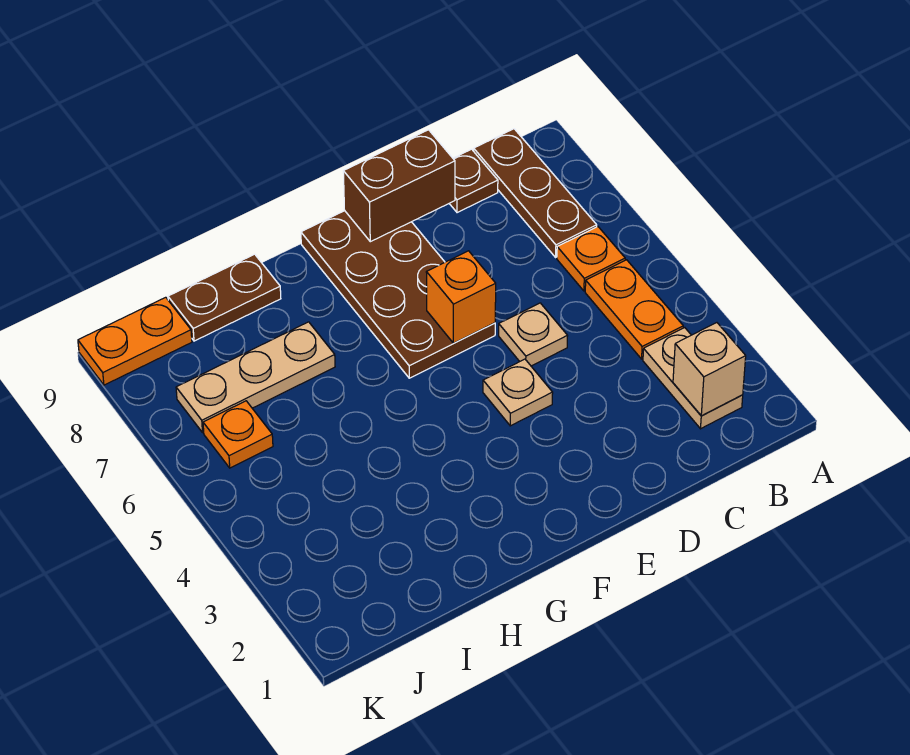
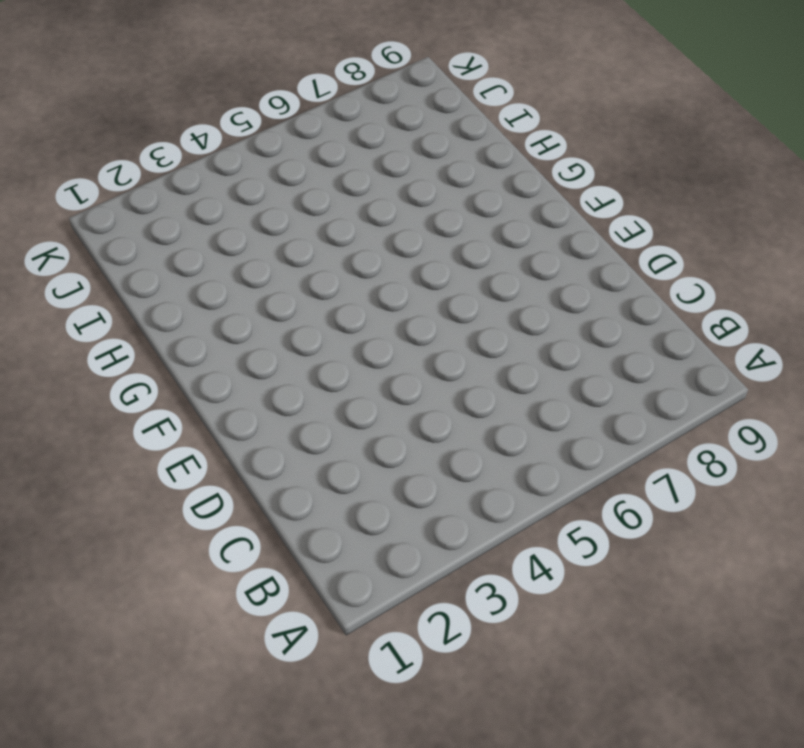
none -> tan 1x2 plate [643,328,743,429]
none -> orange 1x2 plate [585,260,683,359]
none -> orange 1x1 plate [557,227,625,291]

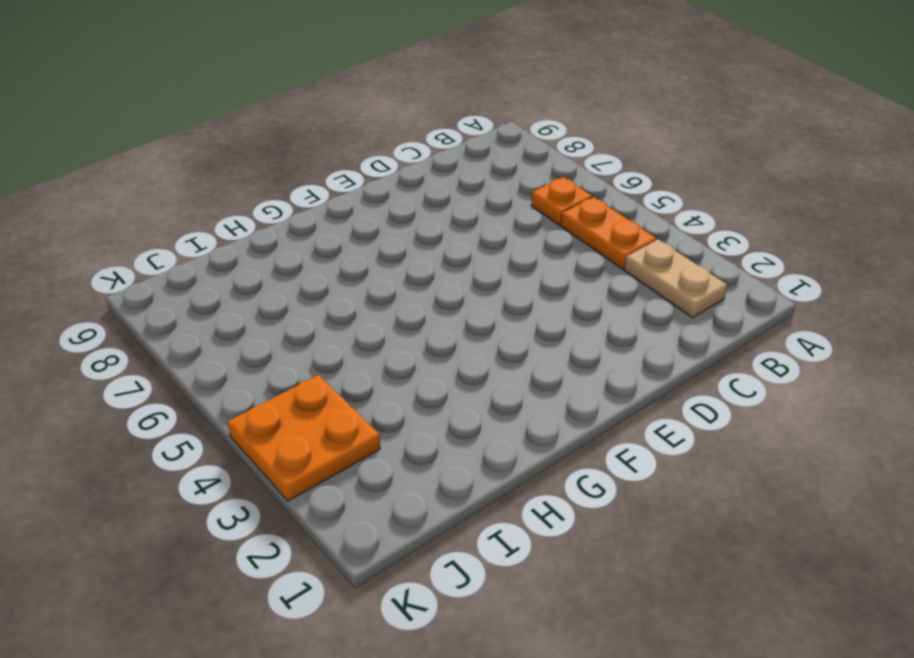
orange 2x2 plate [228,375,380,501] -> none
none -> brown 1x3 plate [474,129,597,257]
none -> brown 1x1 plate [449,149,498,213]
none -> tan 1x1 plate [499,303,568,366]

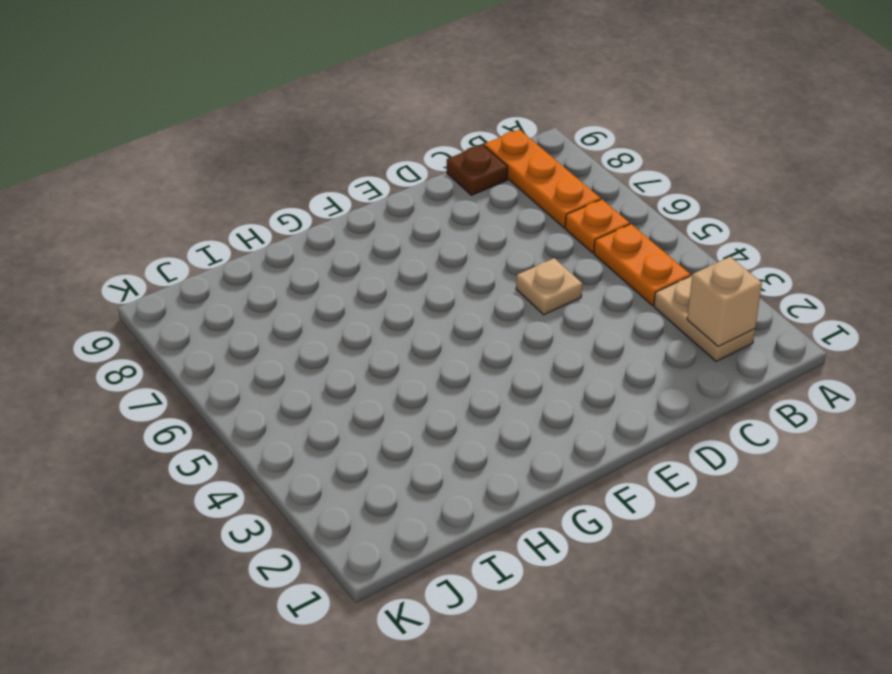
orange 1x3 plate [484,129,601,228] -> brown 1x3 plate [474,129,597,257]
none -> tan 1x1 plate [483,359,553,426]
none -> brown 2x4 plate [301,211,495,378]
none -> tan 1x3 plate [176,322,335,432]

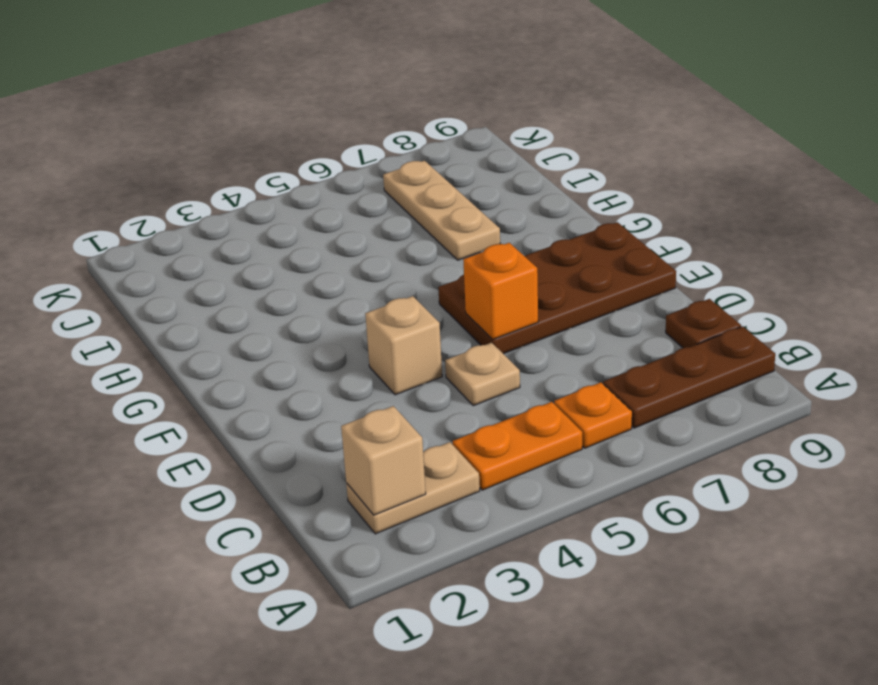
tan 1x1 brick [365,296,442,395] -> tan 1x1 plate [483,359,553,426]
none -> brown 1x2 plate [168,254,281,341]
none -> orange 1x1 plate [203,401,273,468]
none -> orange 1x2 plate [78,297,192,385]

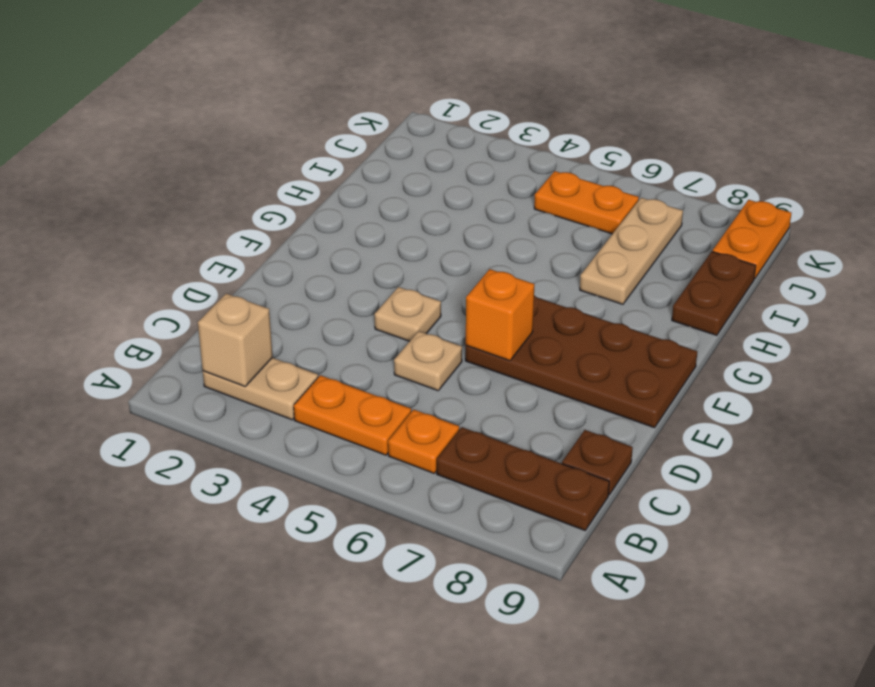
orange 1x2 plate [534,171,639,234] -> orange 1x1 plate [203,401,273,468]
none -> brown 1x2 brick [343,130,455,242]

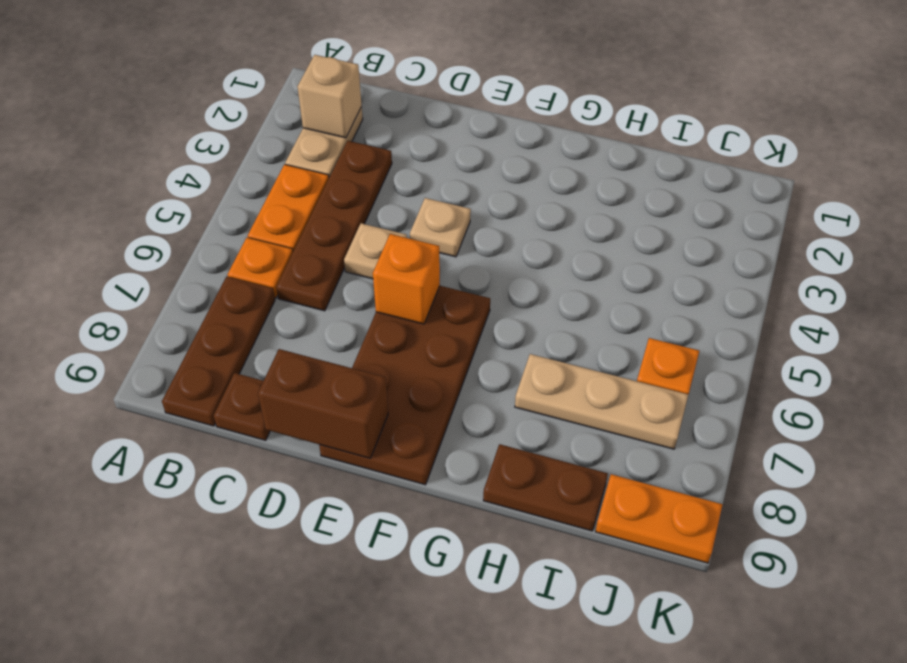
brown 1x4 plate [276,141,392,311] -> none

